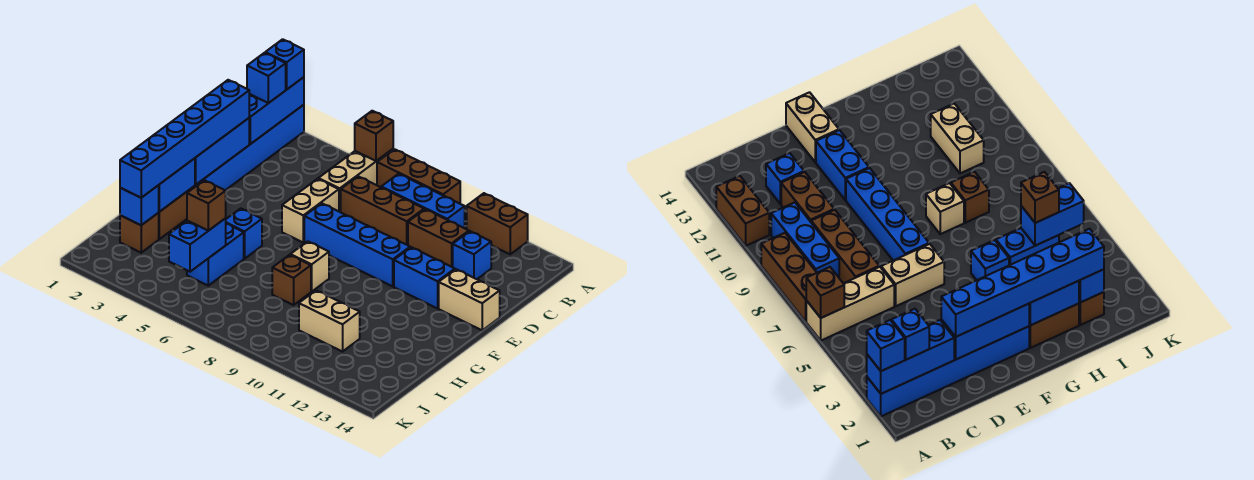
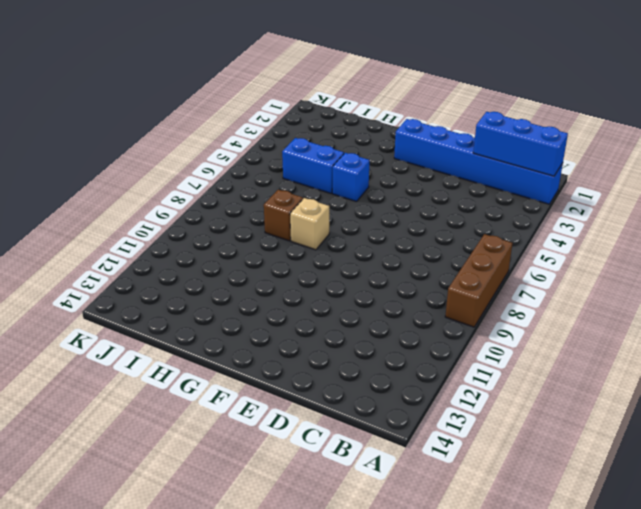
none -> tan 1x3 brick [318,149,393,212]
none -> brown 1x2 brick [467,193,528,254]
none -> blue 1x3 brick [381,174,465,228]

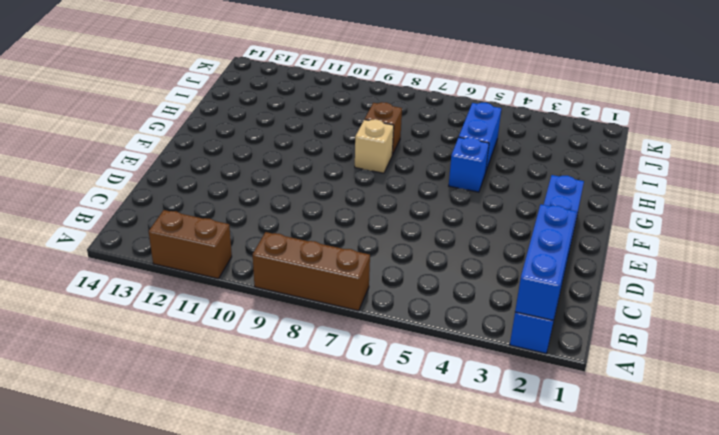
none -> tan 1x3 brick [318,149,393,212]
none -> blue 1x3 brick [381,174,465,228]
none -> brown 1x3 brick [341,176,424,245]

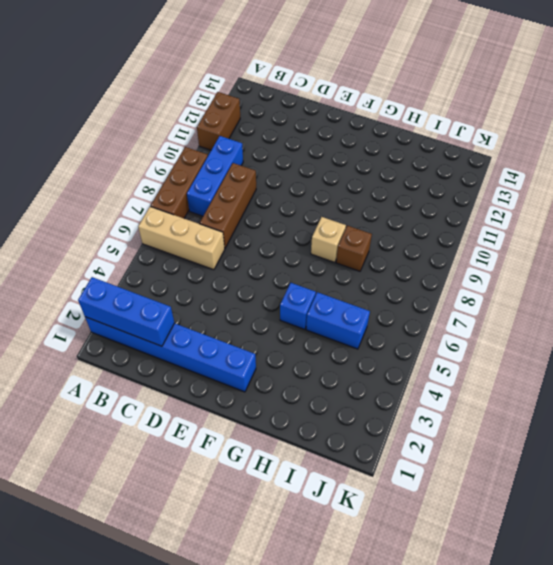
none -> brown 1x2 brick [408,209,469,267]
none -> blue 1x1 brick [453,231,491,279]
none -> tan 1x2 brick [282,179,339,242]

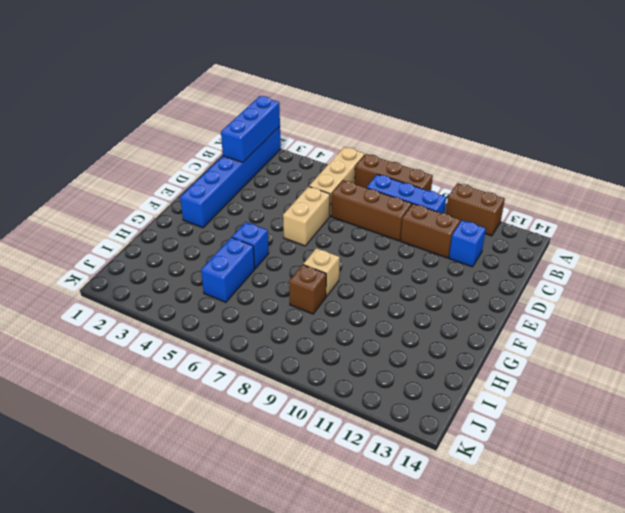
none -> blue 1x4 brick [304,203,410,286]
none -> blue 1x2 brick [394,247,455,308]
none -> tan 1x2 brick [439,269,500,330]

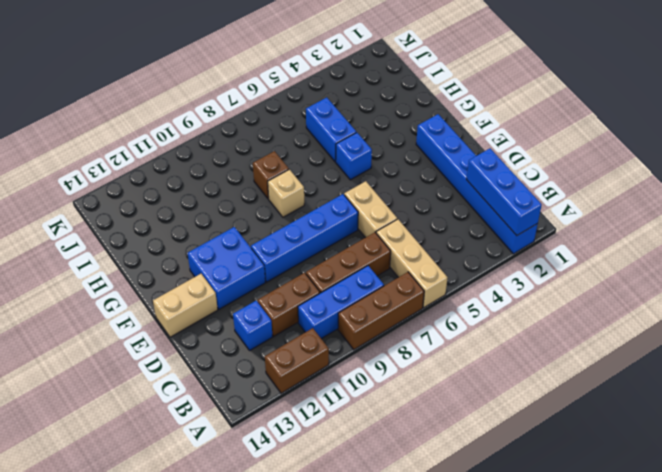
blue 2x2 brick [188,227,265,309] -> blue 1x2 brick [394,247,455,308]
none -> brown 1x2 brick [159,186,195,239]
none -> brown 1x1 brick [120,213,159,253]
none -> tan 1x2 brick [299,290,360,352]

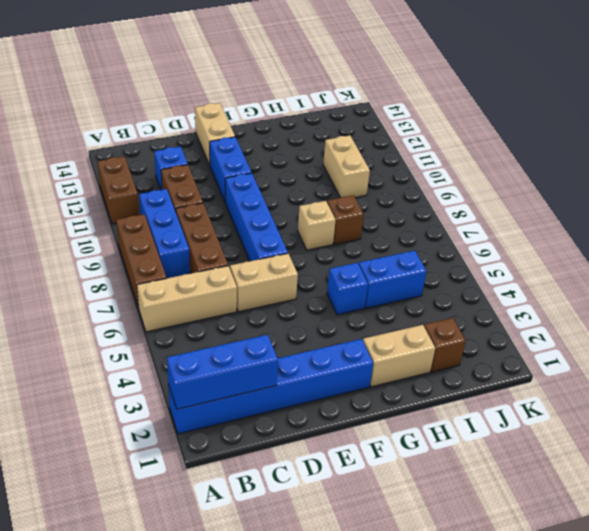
tan 1x2 brick [363,325,435,387] -> brown 1x2 brick [159,186,195,239]
none -> brown 1x1 brick [355,111,393,161]
none -> blue 1x3 brick [195,118,249,185]
none -> blue 1x2 brick [158,158,195,212]

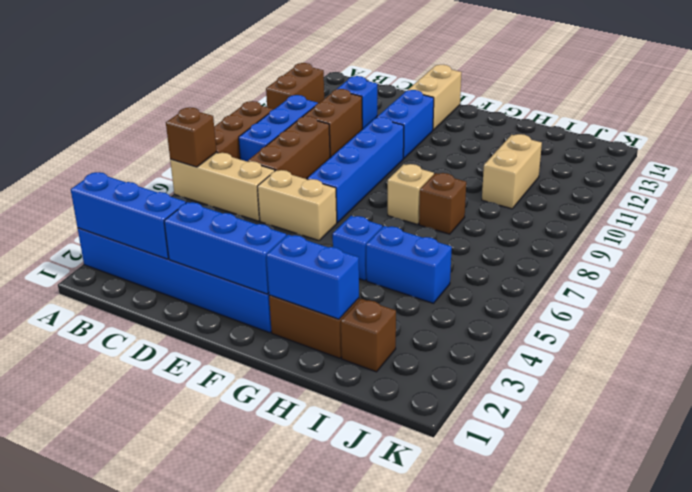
none -> blue 1x1 brick [120,186,159,225]
none -> blue 1x2 brick [169,218,226,272]
none -> blue 1x1 brick [265,39,304,90]

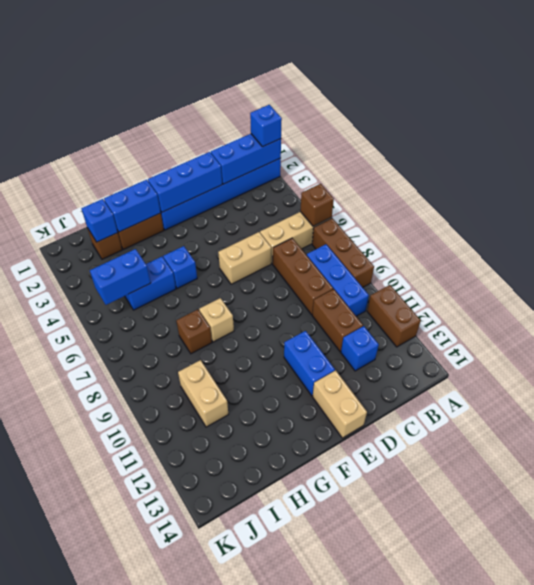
none -> blue 1x4 brick [304,203,410,286]
none -> blue 1x1 brick [247,53,286,103]
none -> blue 1x6 brick [120,80,249,198]

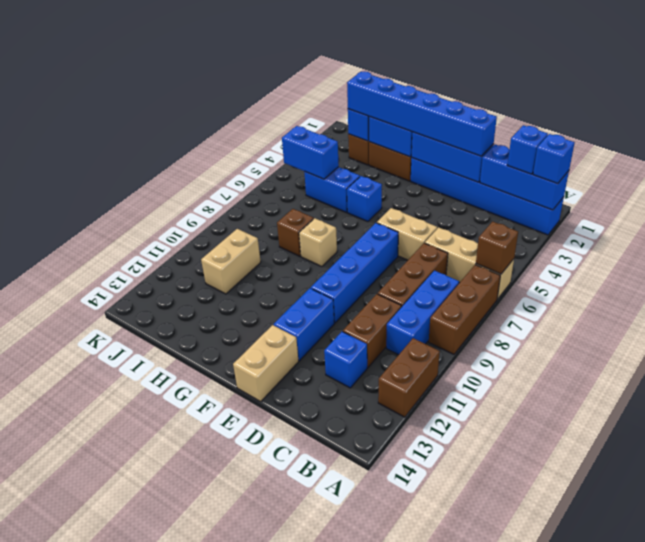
none -> brown 1x1 brick [187,180,226,231]

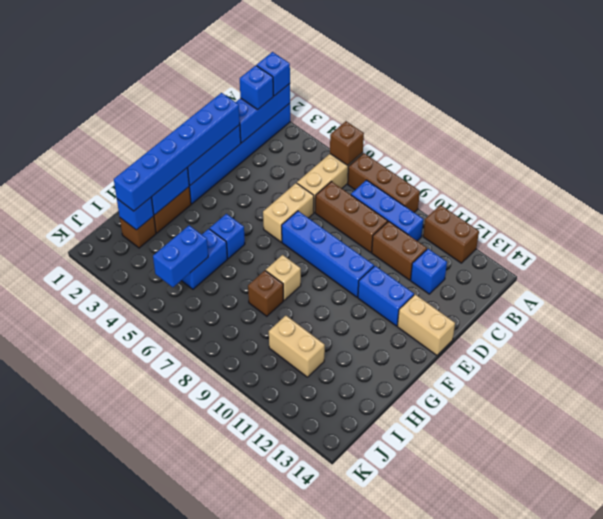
none -> brown 1x1 brick [187,180,226,231]

